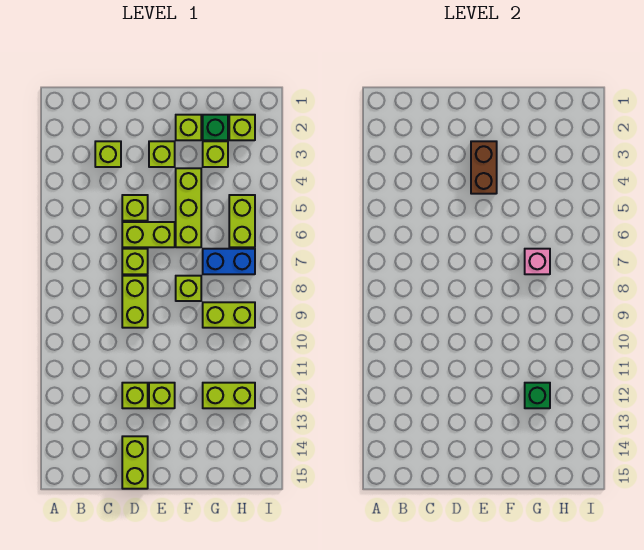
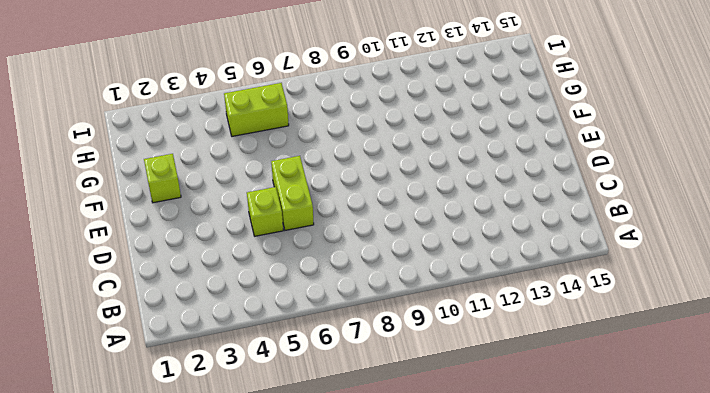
none -> lime 1x1 brick [95,141,121,167]
none -> lime 1x1 brick [122,249,148,274]
none -> lime 1x2 brick [122,276,148,328]

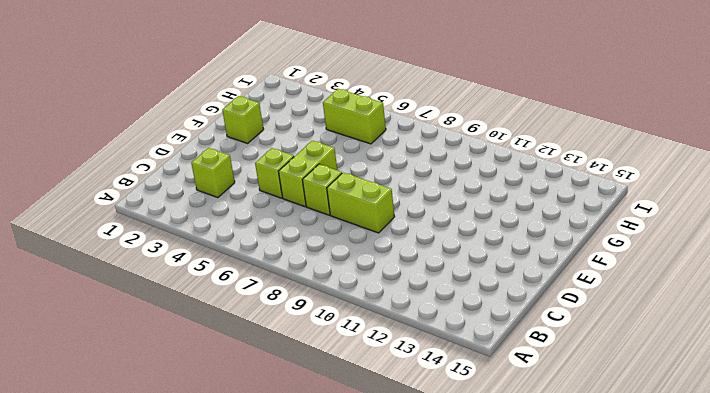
none -> lime 1x1 brick [122,383,148,408]
none -> lime 1x2 brick [122,436,148,489]
none -> lime 1x1 brick [149,141,175,167]

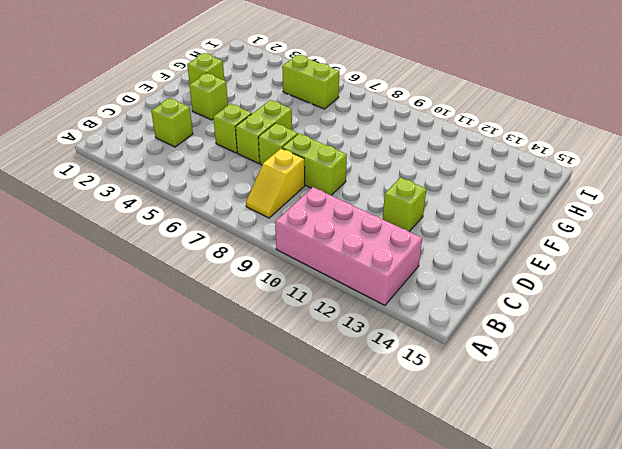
pink 2x4 brick [275,187,422,305] -> none
yellow 1x2 slope [246,148,305,218] -> none
none -> lime 1x2 brick [122,436,148,489]
none -> lime 1x1 brick [149,383,175,408]
none -> lime 1x3 brick [176,168,201,247]

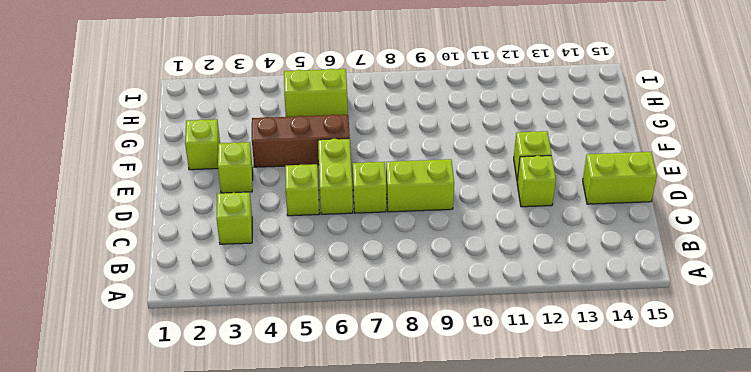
brown 1x3 brick [252,115,350,167] -> lime 1x3 brick [176,168,201,247]
none -> lime 1x1 brick [176,276,201,301]
none -> green 1x1 brick [203,115,228,140]
none -> lime 1x1 brick [203,141,228,167]

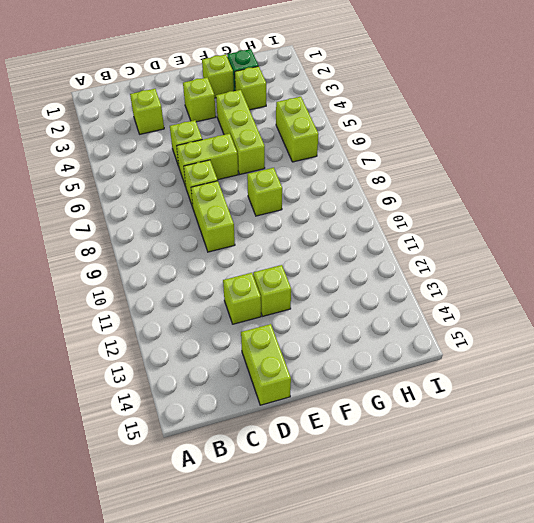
none -> blue 1x2 brick [203,249,255,274]
none -> lime 1x2 brick [203,302,255,328]
none -> lime 1x2 brick [203,383,255,408]

